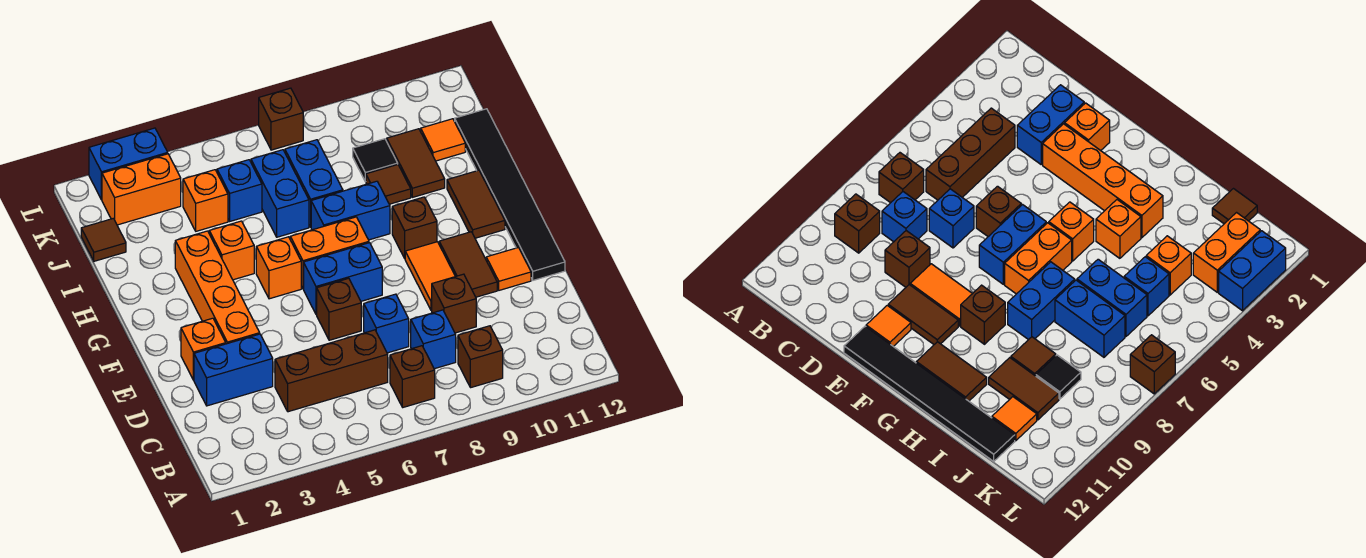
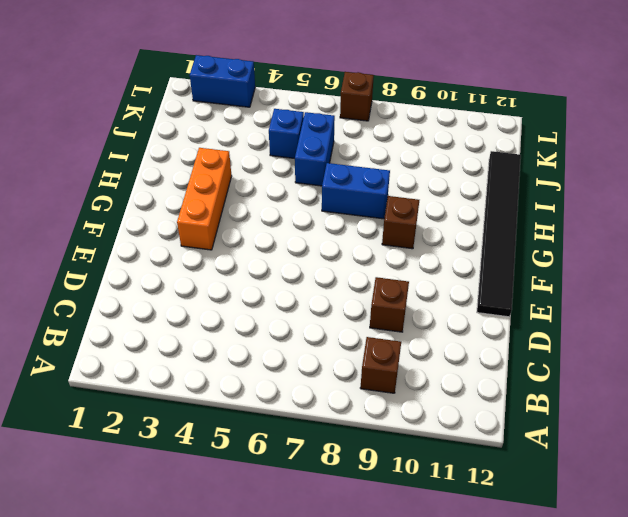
orange 1x3 brick [177,148,232,250] -> orange 1x4 brick [175,231,260,344]
none -> brown 1x1 brick [390,346,435,407]
none -> brown 1x3 brick [275,330,388,412]
none -> blue 1x1 brick [411,310,456,369]
none -> blue 1x2 brick [194,334,273,406]

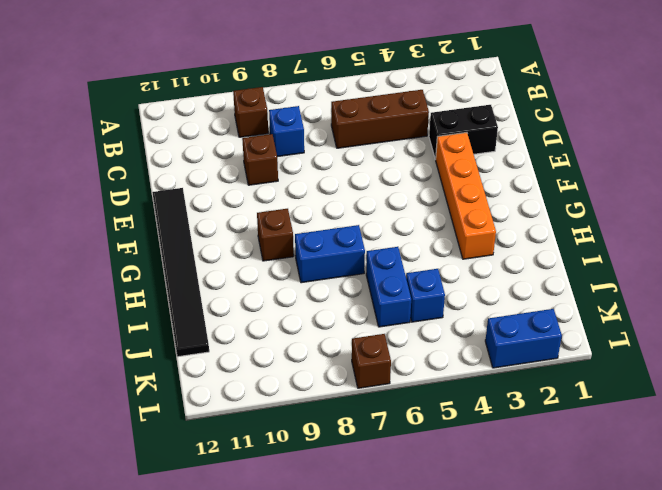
black 1x2 brick [429,105,498,159] -> blue 1x2 brick [194,334,273,406]
none -> brown 1x1 brick [390,346,435,407]
none -> blue 1x1 brick [364,294,409,353]
none -> orange 1x1 brick [181,318,226,380]
none -> brown 1x1 brick [317,278,361,340]

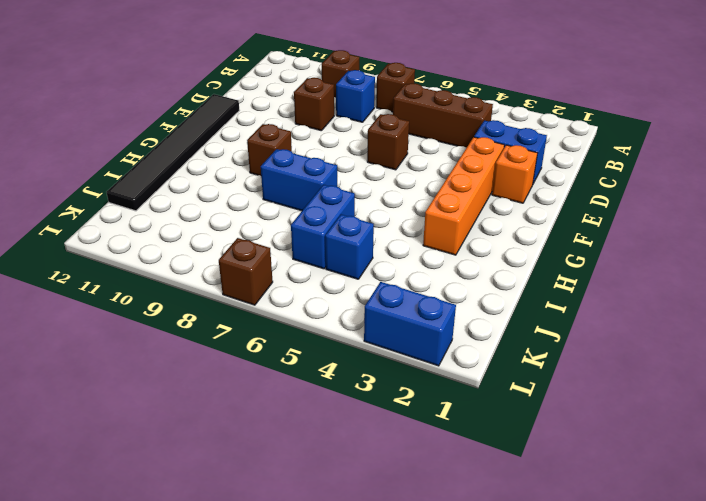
none -> blue 1x1 brick [364,294,409,353]
none -> orange 1x2 tile [405,242,455,310]
none -> brown 1x2 tile [439,232,497,297]
none -> orange 1x1 tile [486,248,531,290]

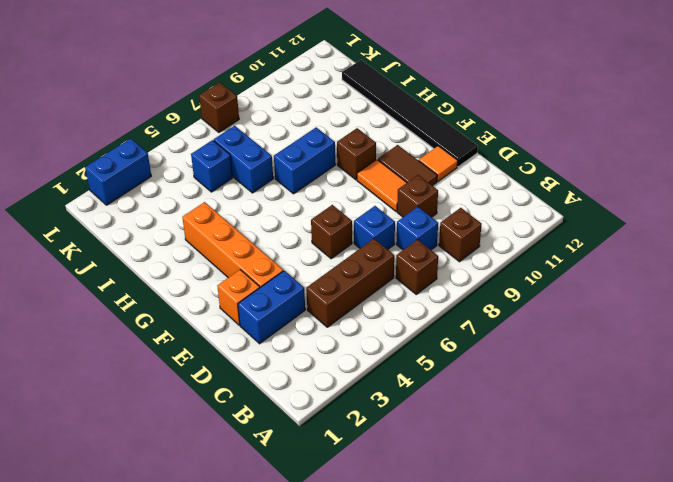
none -> blue 1x2 brick [304,243,382,315]
none -> orange 1x1 brick [256,237,301,299]
none -> orange 1x2 brick [290,217,369,289]
none -> brown 1x2 tile [447,170,505,238]

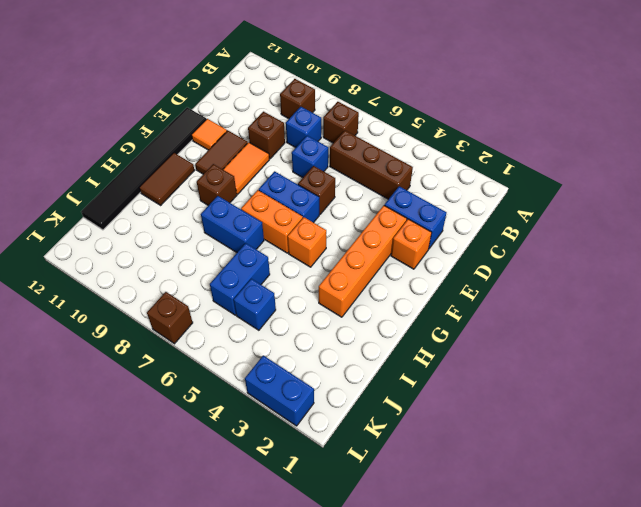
none -> orange 1x1 brick [209,221,254,280]
none -> blue 1x2 brick [285,140,343,227]
none -> brown 1x1 tile [366,165,411,204]
none -> brown 1x2 tile [387,129,445,197]

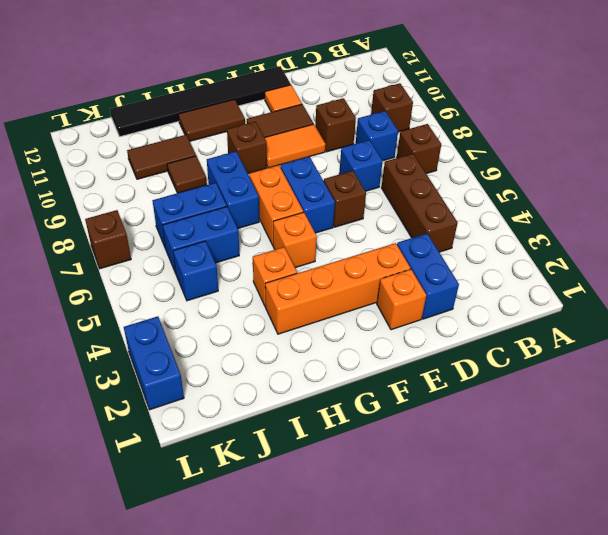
none -> brown 1x1 tile [81,218,126,261]
none -> orange 1x1 brick [183,170,228,231]
none -> black 1x1 tile [353,139,398,182]
none -> orange 1x1 tile [421,119,465,161]

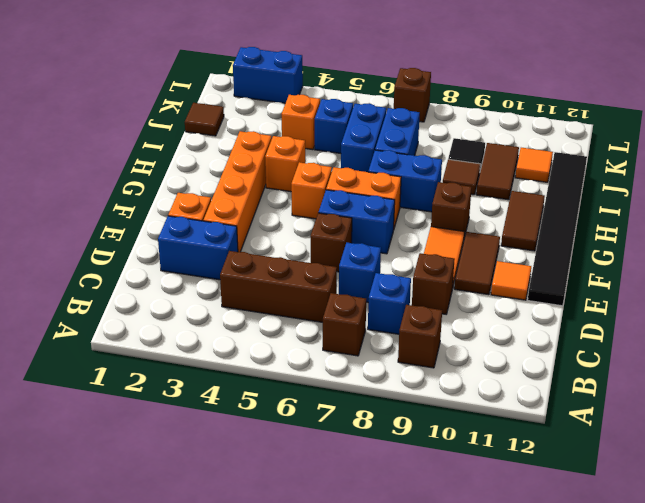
none -> orange 1x2 brick [102,154,181,225]

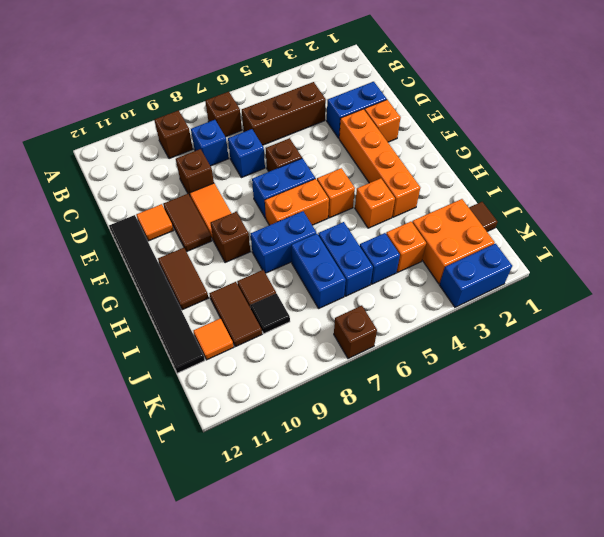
orange 2x2 brick [412,199,495,284] -> orange 1x2 brick [102,154,181,225]

